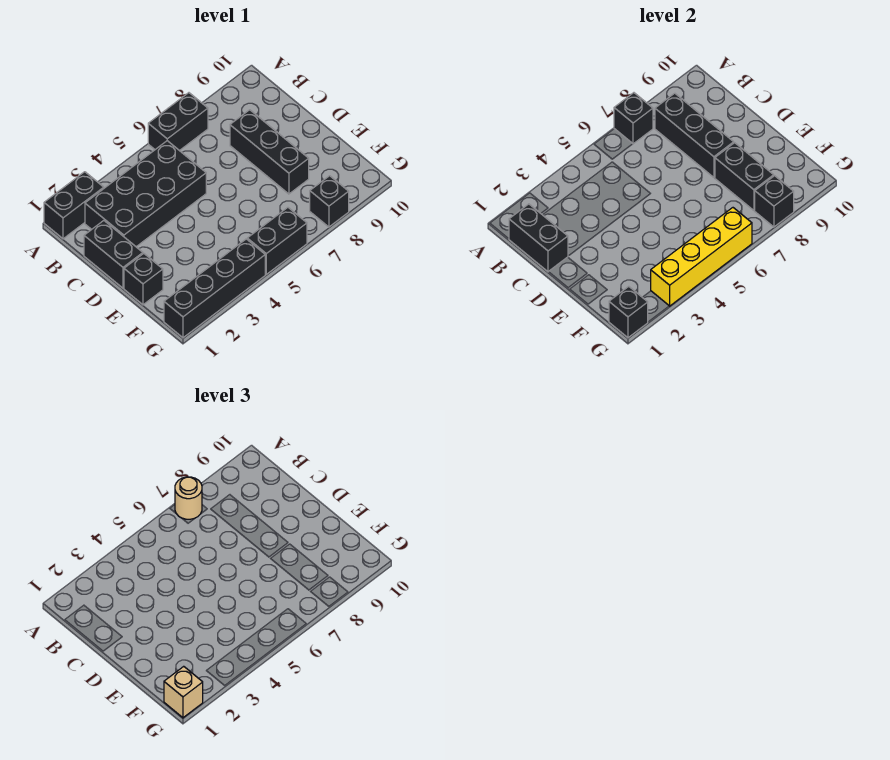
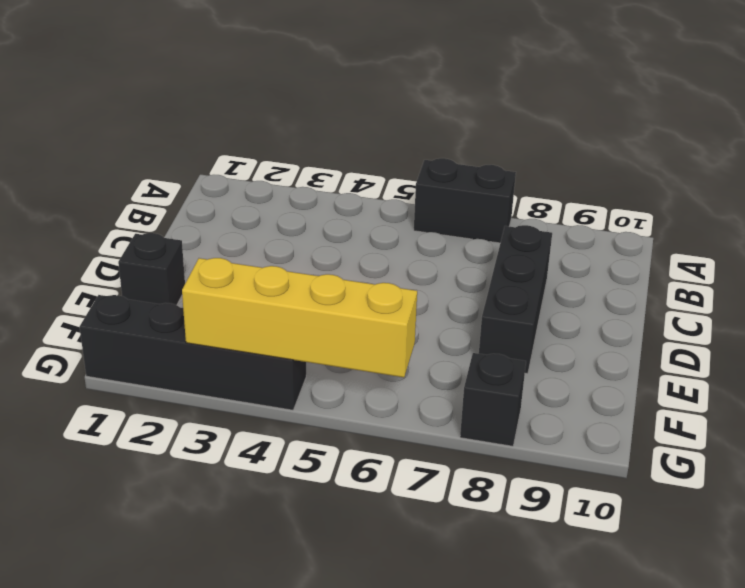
none -> black 1x2 brick [44,172,104,239]
none -> black 2x4 brick [85,141,206,247]
none -> black 1x2 brick [84,221,143,288]

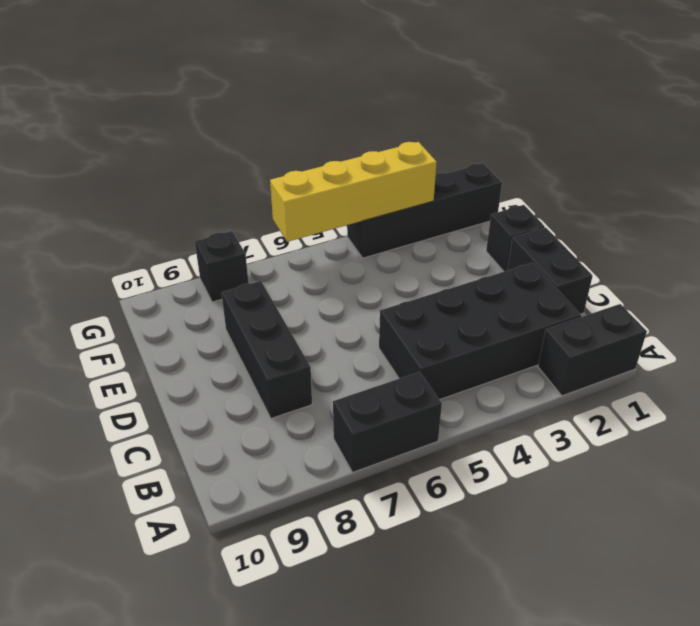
none -> black 1x2 brick [247,208,307,274]
none -> black 1x1 brick [614,93,653,144]
none -> black 1x2 brick [509,204,568,272]

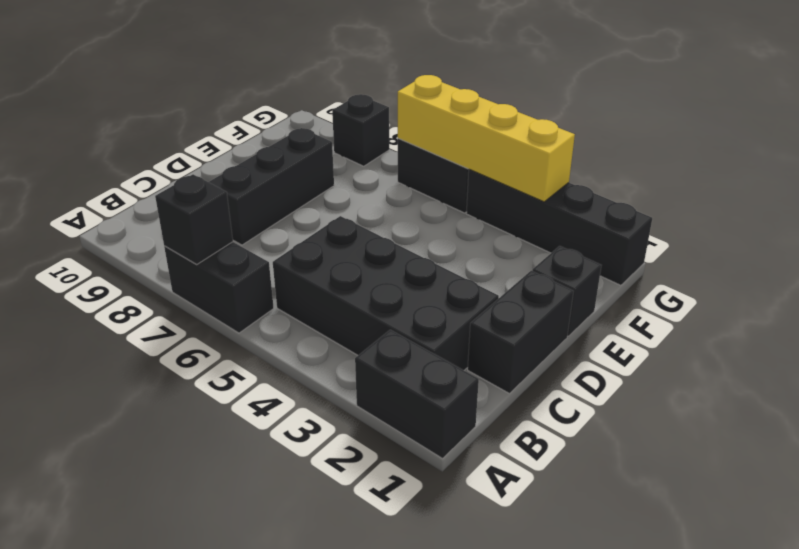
none -> black 1x2 brick [509,204,568,272]
none -> black 1x3 brick [655,93,734,177]
none -> black 1x2 brick [715,143,774,210]

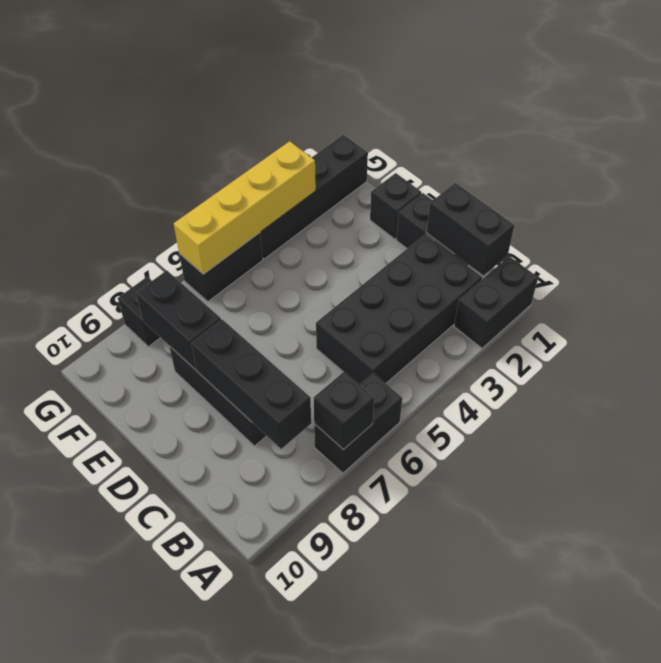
none -> black 1x1 brick [609,286,648,338]
none -> black 1x1 brick [755,176,794,227]
none -> tan 1x1 round brick [175,477,202,519]

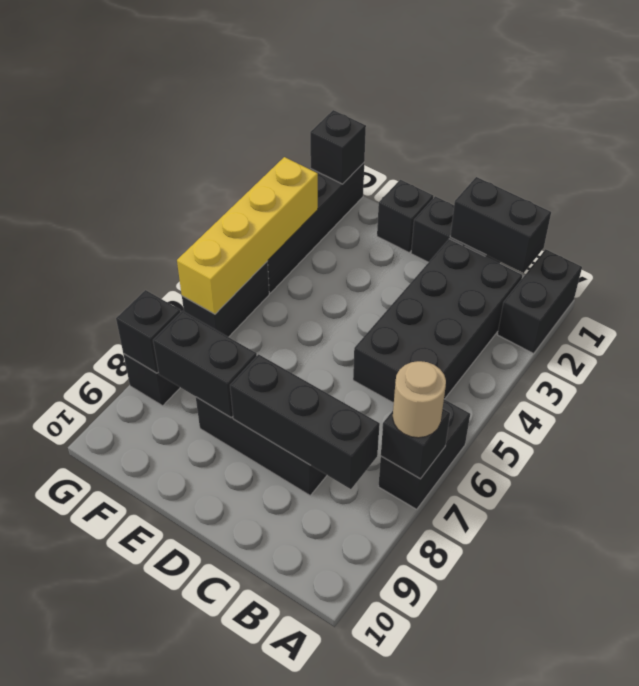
none -> tan 1x1 brick [164,666,203,718]

